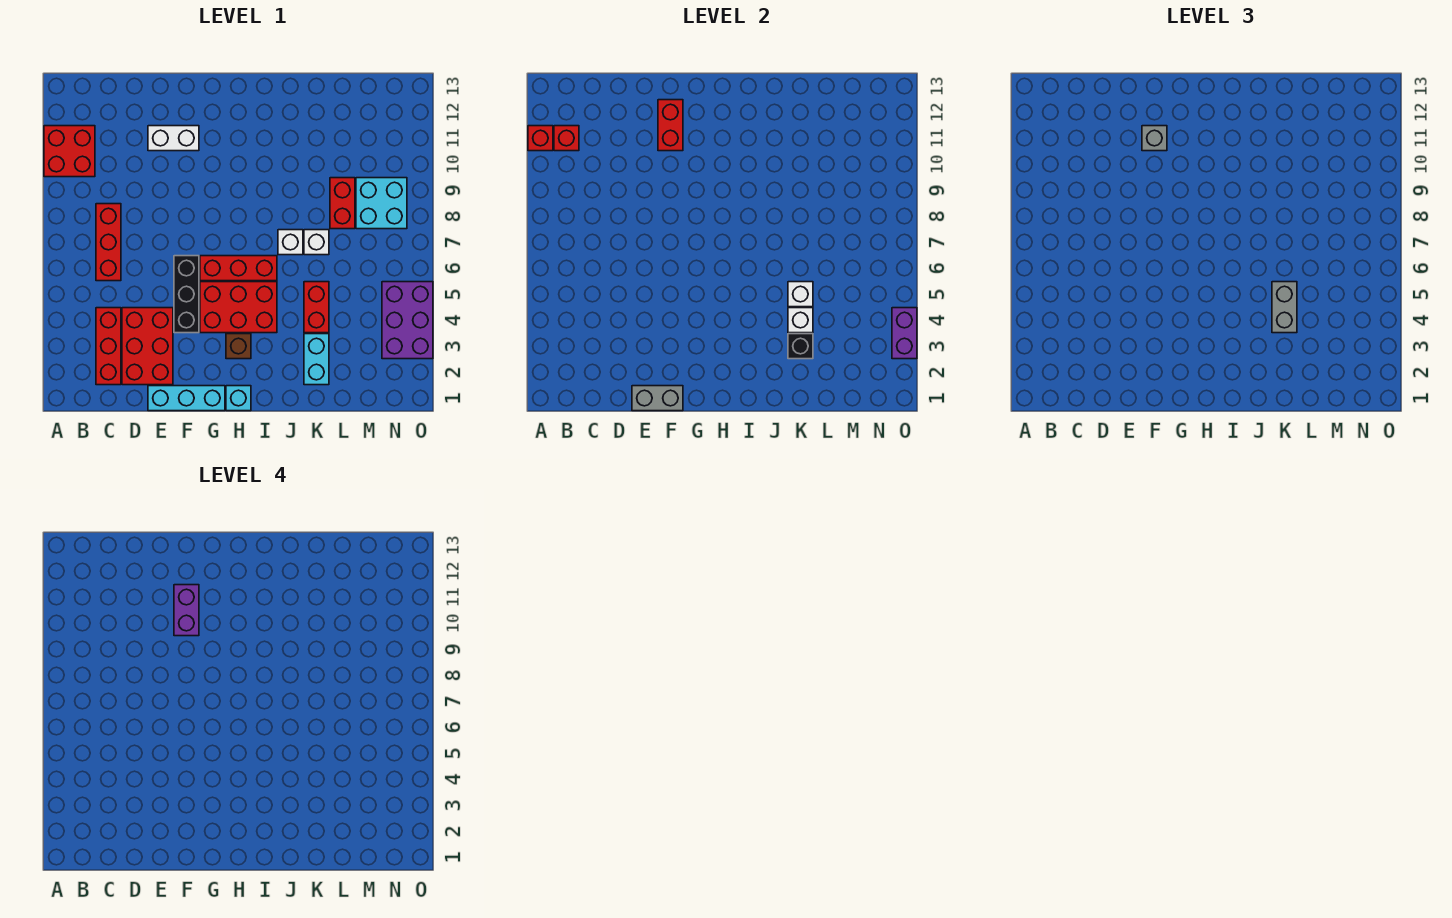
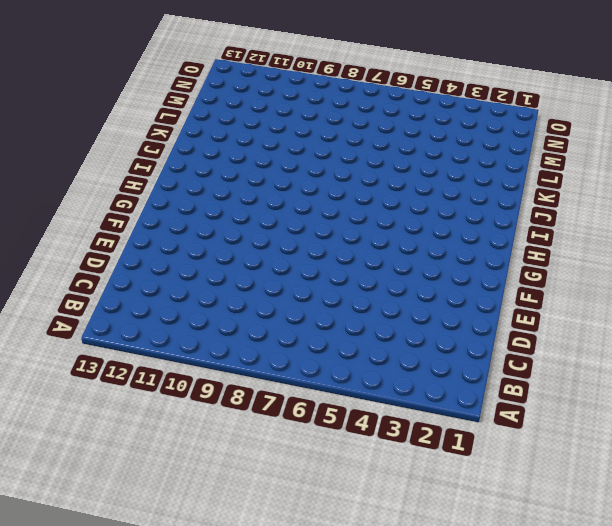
none -> red 2x2 brick [44,126,95,177]
none -> red 1x3 brick [96,308,121,385]
none -> red 1x3 brick [96,204,121,281]

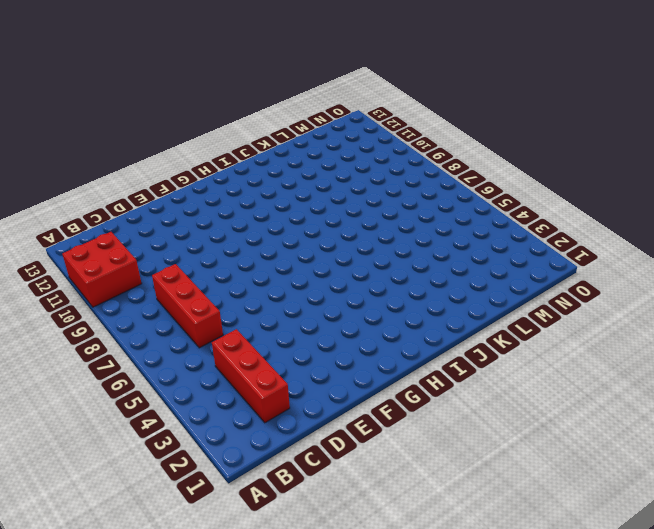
none -> red 2x3 brick [122,308,173,385]
none -> cyan 1x3 brick [148,386,225,411]
none -> white 1x2 brick [148,126,199,151]

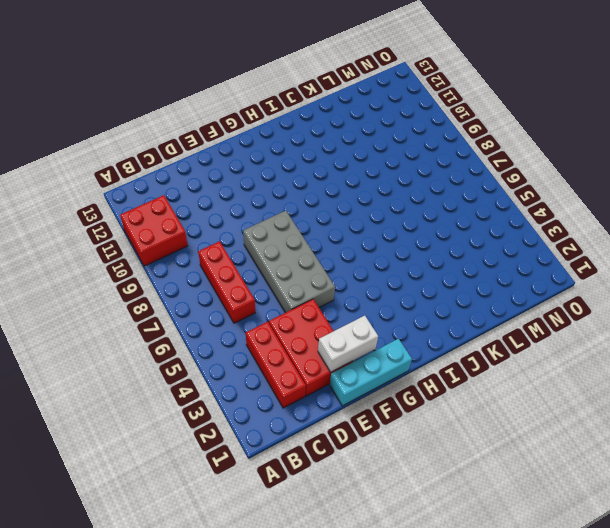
white 1x2 brick [318,316,378,372] -> white 1x2 brick moved to [148,126,199,151]
grey 2x4 brick [243,211,335,313] -> black 1x3 brick [174,256,199,333]
none -> red 2x3 brick [200,282,277,333]
none -> red 1x3 brick [200,256,277,281]
none -> cyan 1x1 brick [226,386,251,411]

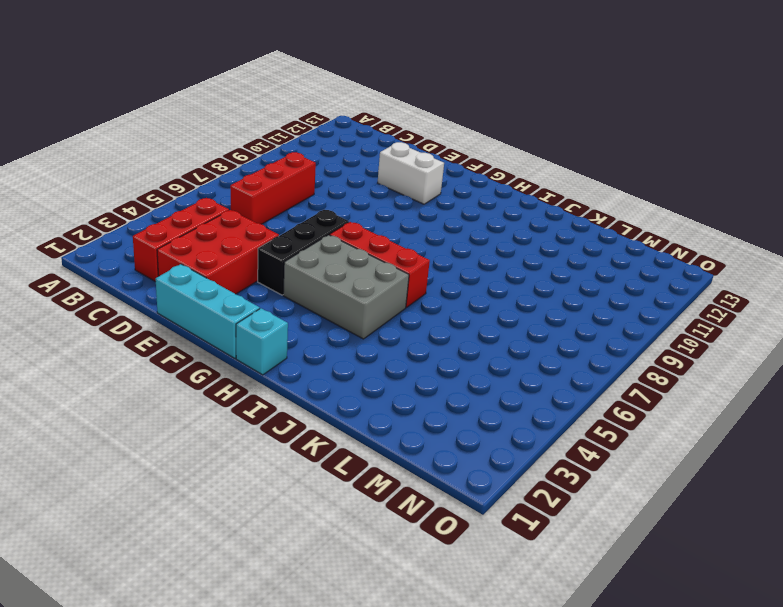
grey 2x3 brick [283,235,409,339] -> red 2x3 brick [200,282,277,333]
none -> red 2x2 brick [44,126,95,177]
none -> brown 1x1 brick [226,334,251,359]
none -> white 1x1 brick [278,230,303,255]

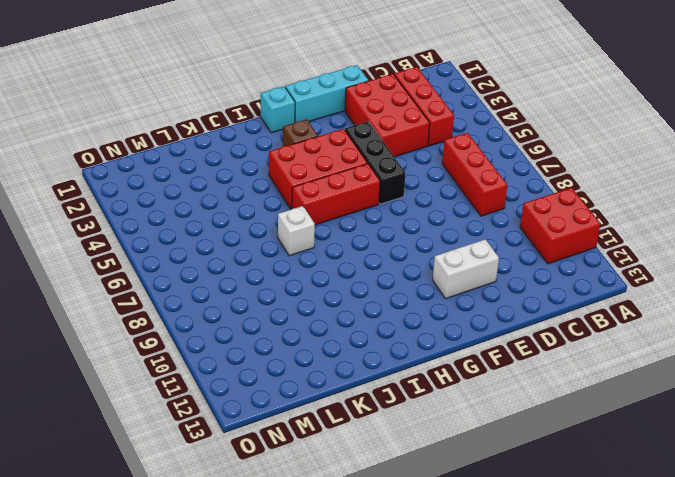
none -> cyan 1x2 brick [304,334,329,385]
none -> red 1x2 brick [304,282,329,333]
none -> white 1x1 brick [304,230,329,255]

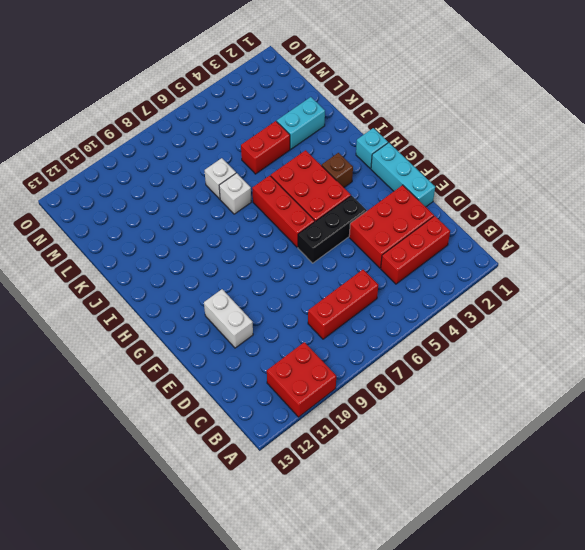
none -> red 1x2 brick [330,178,355,229]
none -> cyan 2x2 brick [356,178,407,229]
none -> purple 2x3 brick [382,282,433,359]

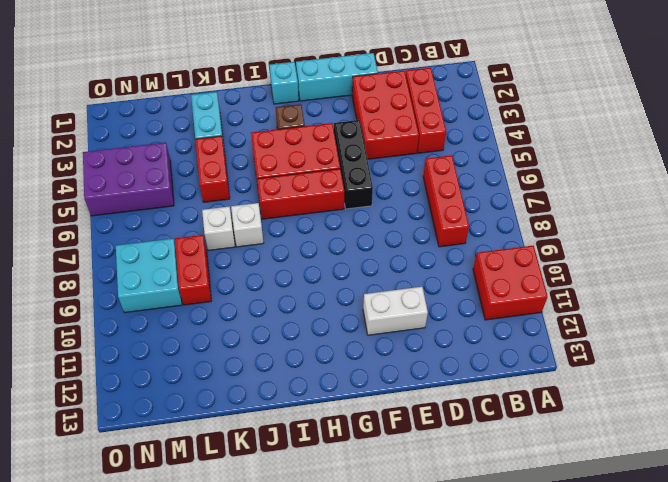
purple 2x3 brick [83,142,174,216] -> purple 2x3 brick turned to [382,282,433,359]
none -> red 1x1 brick [528,126,553,151]
none -> red 1x1 brick [554,126,579,151]
none -> grey 1x2 brick [632,386,683,411]

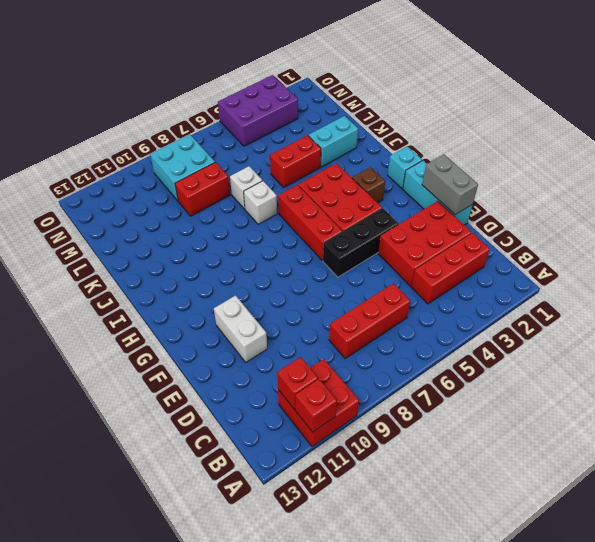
none -> red 1x2 brick [658,100,683,151]
none -> black 1x1 brick [788,334,813,359]
none -> white 1x1 brick [788,308,813,333]

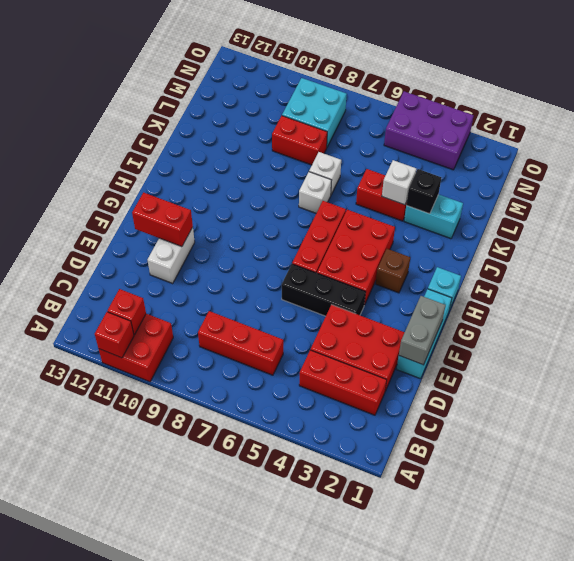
none -> white 1x1 brick [788,282,813,307]
none -> purple 1x2 brick [892,308,917,359]
none -> grey 1x1 brick [1142,126,1167,151]

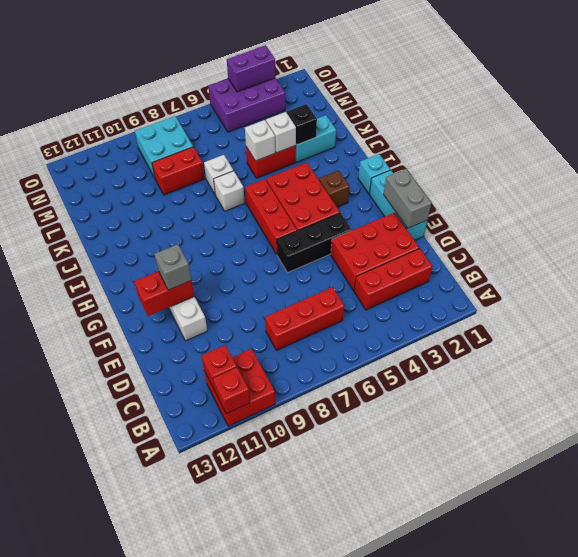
none -> grey 1x2 brick [1272,282,1297,333]
none -> purple 1x2 brick [174,585,199,636]

